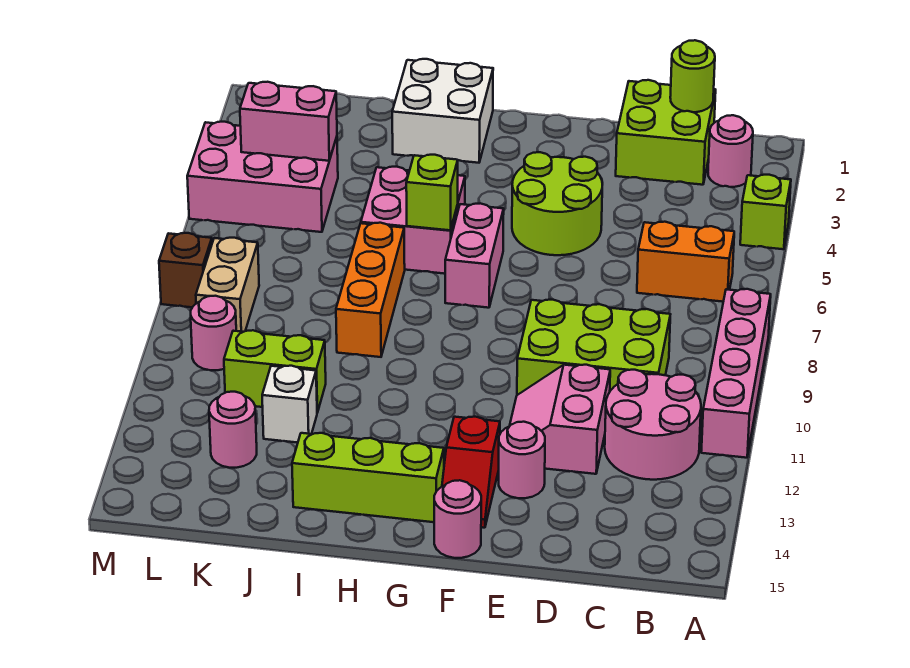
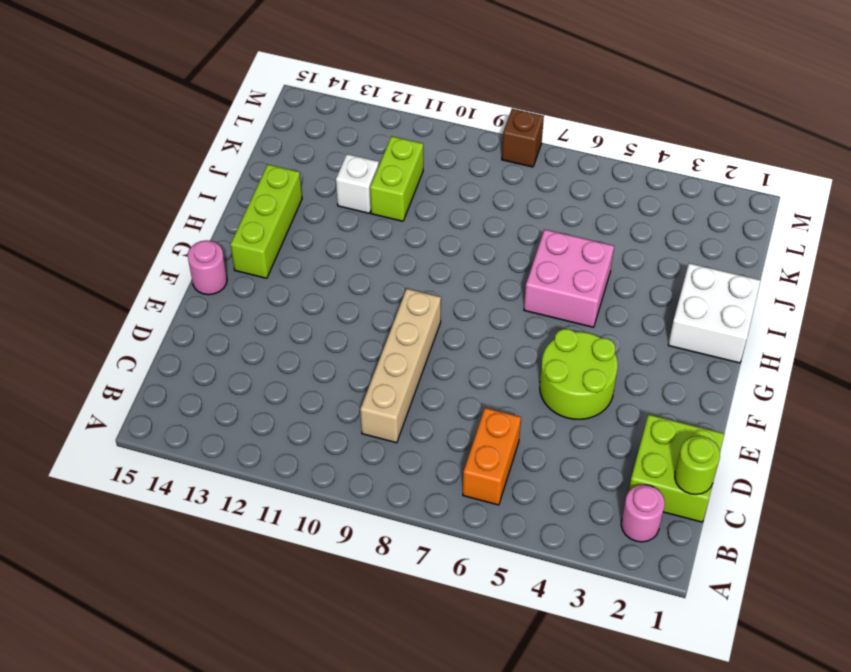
tan 1x4 brick [360,289,441,443] -> lime 2x3 brick [517,300,670,395]
none -> lime 1x1 brick [740,175,791,249]
none -> pink 1x4 brick [701,289,771,458]
none -> pink 2x2 round brick [605,370,701,480]

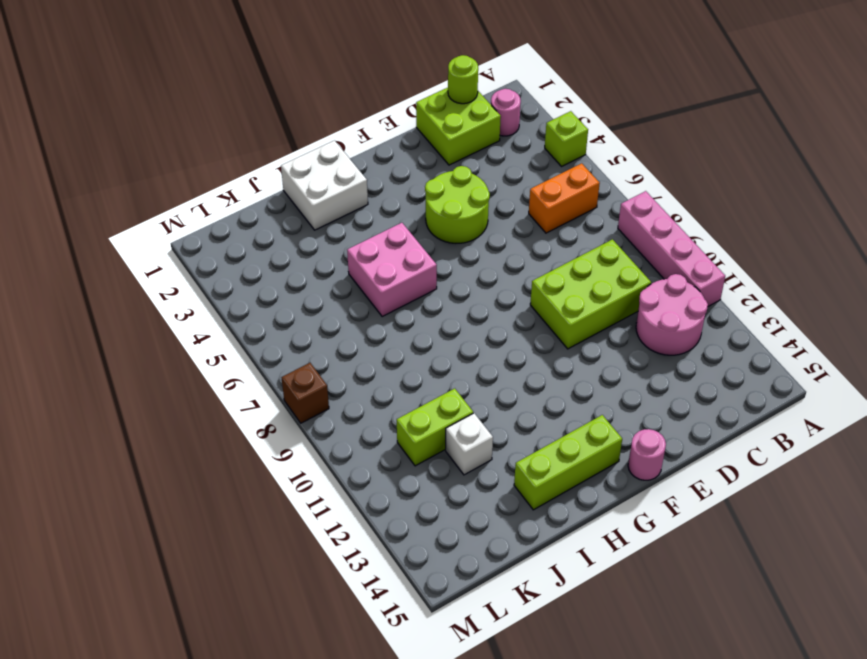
none -> pink 2x2 slope [510,365,610,474]
none -> pink 1x1 round brick [499,422,545,498]
none -> red 1x2 slope [442,417,500,528]

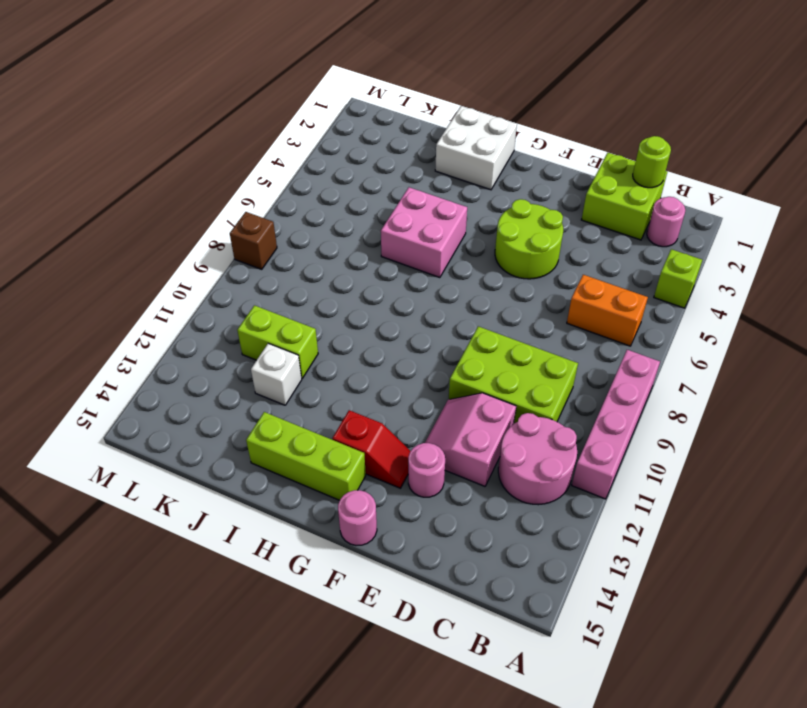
red 1x2 slope [332,410,410,488] -> red 1x2 slope turned to [442,417,500,528]
none -> pink 1x2 brick [445,203,504,308]
none -> orange 1x3 brick [336,223,405,357]
none -> pink 2x3 brick [187,122,338,232]

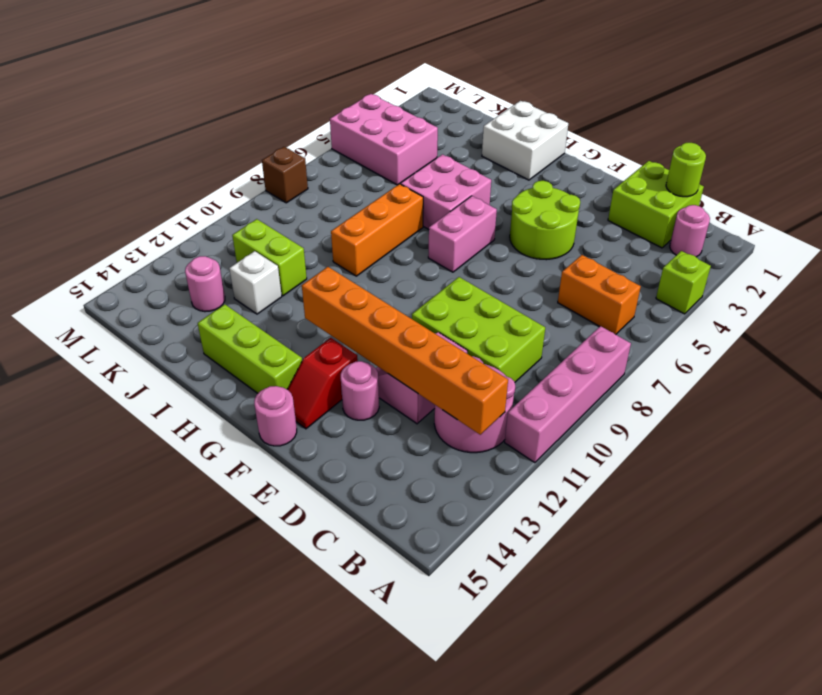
orange 1x6 brick [302,267,508,435] -> none
none -> tan 1x2 brick [196,238,259,332]
none -> pink 1x1 round brick [191,296,236,370]
none -> lime 1x1 brick [406,155,458,230]

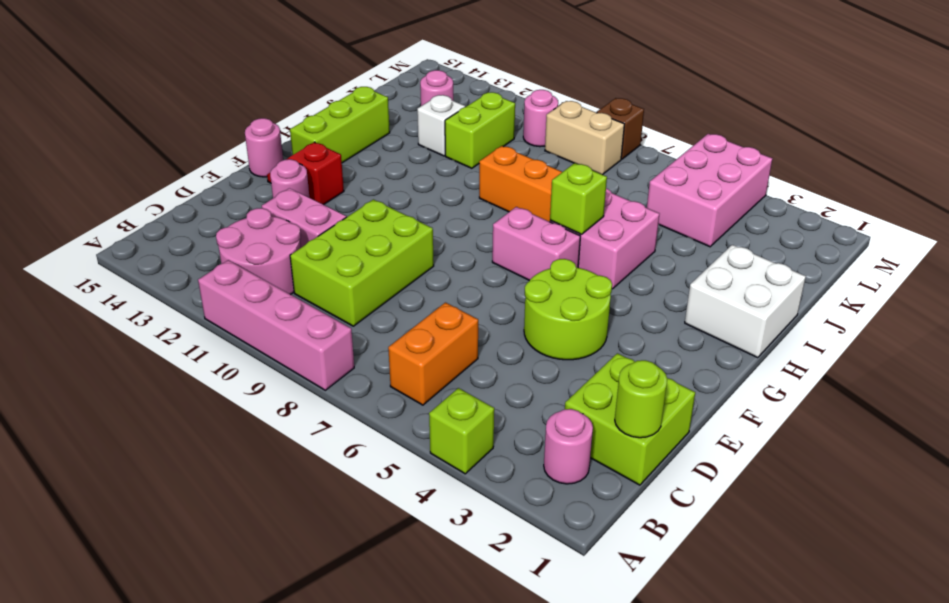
none -> pink 1x2 brick [240,82,337,161]

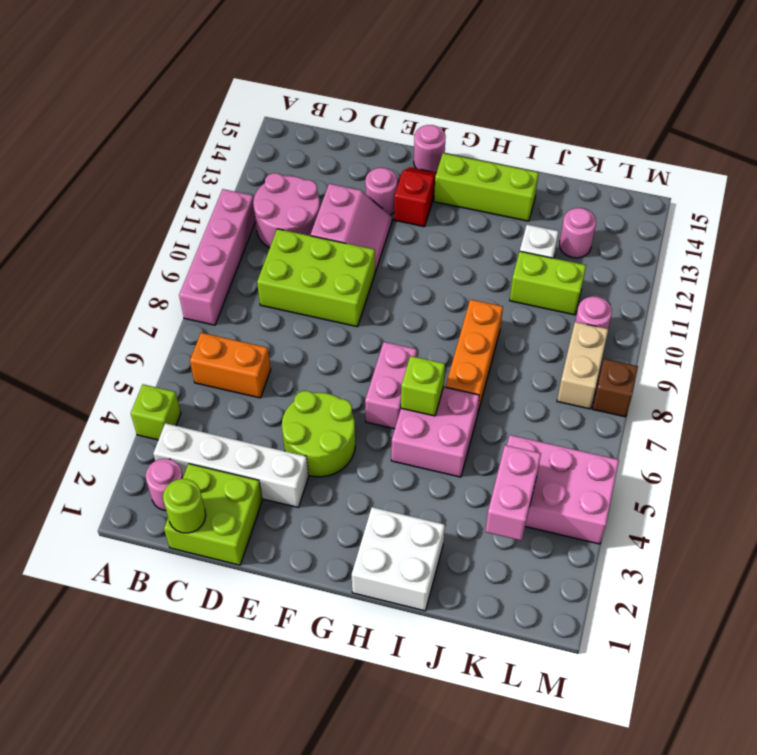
white 1x4 brick [153,423,309,507] -> none
pink 1x2 brick [485,445,541,540] -> pink 1x2 brick turned to [240,82,337,161]

